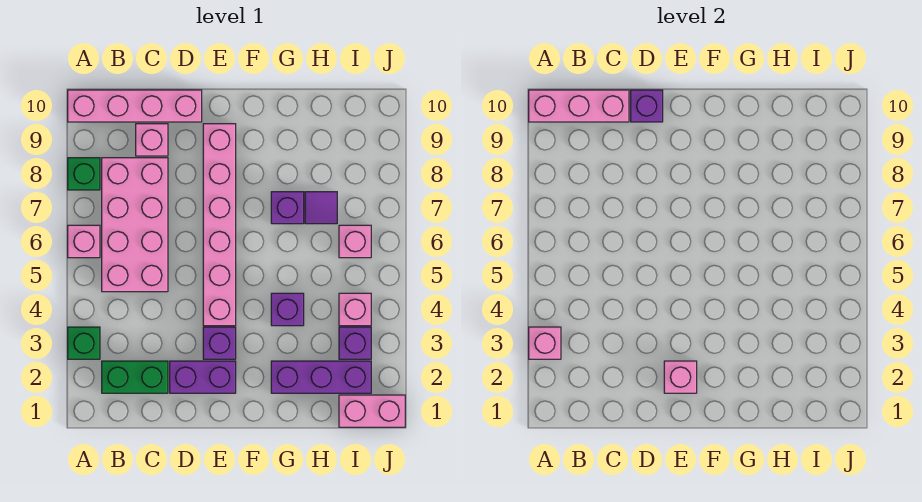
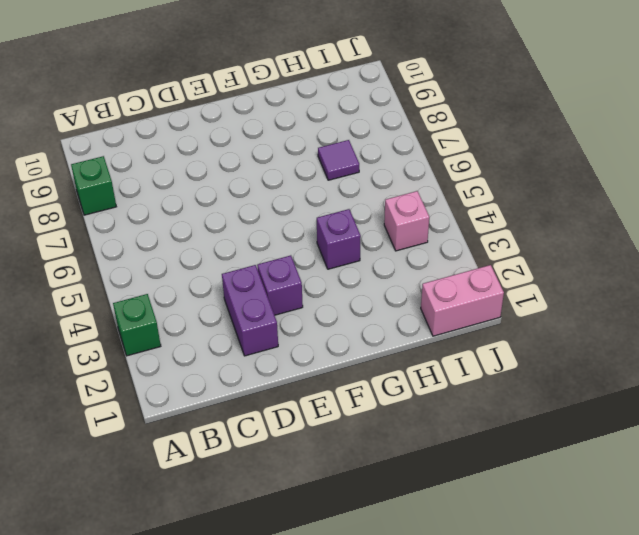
purple 1x2 brick [222,265,278,356] -> purple 1x2 brick turned to [170,361,236,393]
none -> pink 1x1 brick [68,225,100,258]
none -> pink 1x4 brick [68,90,202,122]
none -> green 1x2 brick [102,361,168,393]

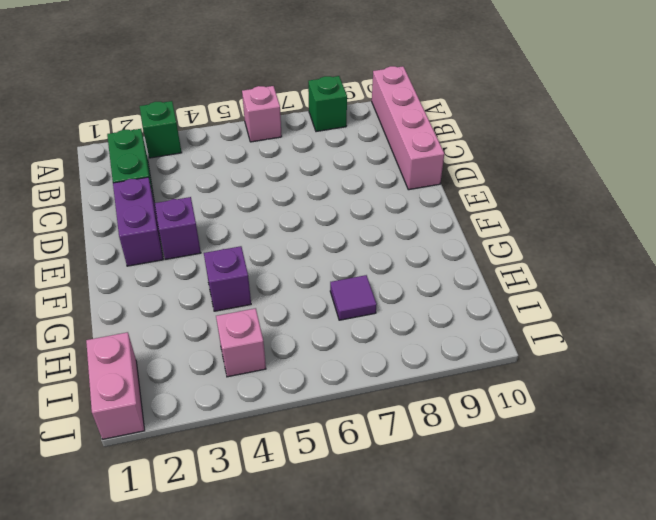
none -> pink 2x4 brick [102,158,168,292]
none -> pink 1x1 brick [136,124,168,156]
none -> pink 1x6 brick [203,124,236,326]

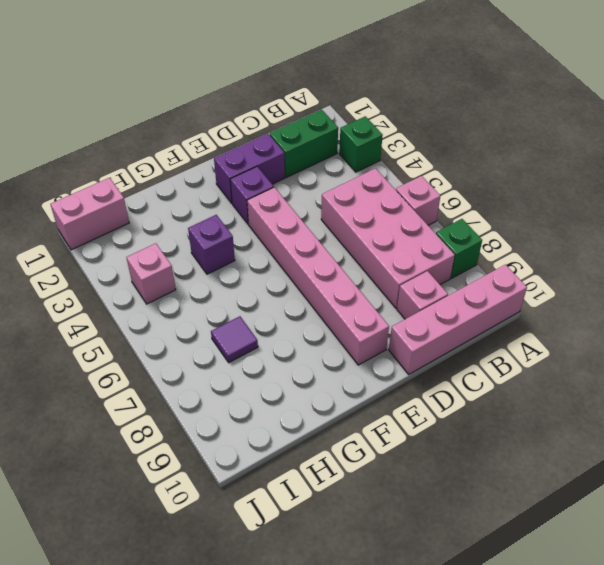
none -> purple 1x3 brick [271,361,371,393]
none -> purple 1x1 brick [271,192,304,224]
none -> purple 1x1 brick [339,327,371,359]

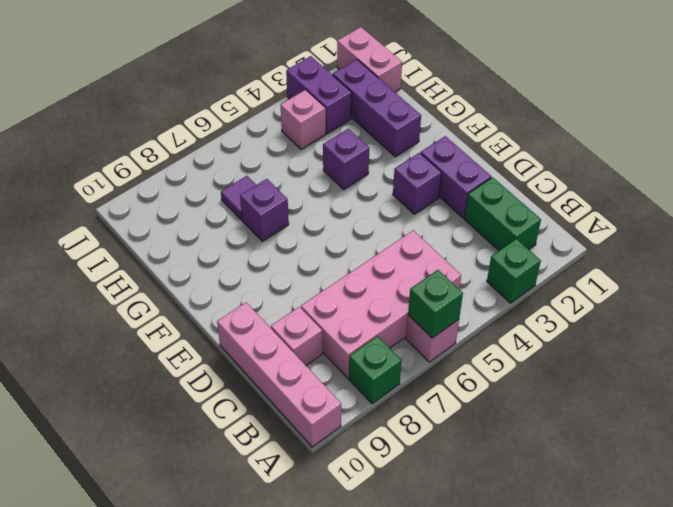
green 1x1 brick [408,270,463,338] -> none
purple 1x2 brick [286,56,352,134] -> purple 1x1 brick [339,327,371,359]
none -> pink 1x6 brick [203,124,236,326]
none -> pink 1x1 brick [339,225,371,258]
none -> pink 1x1 brick [529,327,561,359]

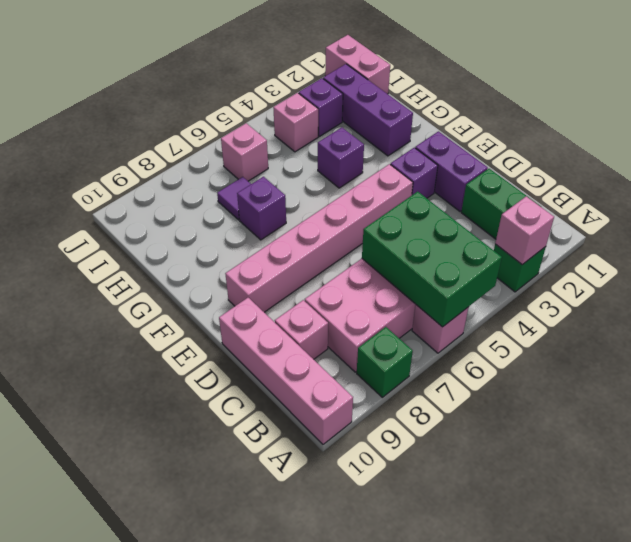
green 2x3 brick [362,192,502,327] -> none
none -> pink 1x3 brick [529,90,629,122]
none -> purple 1x1 brick [631,90,663,122]
none -> pink 1x1 brick [664,361,697,393]

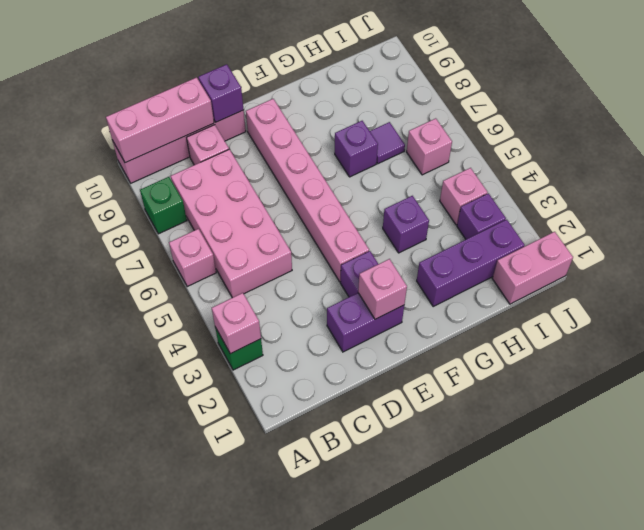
none -> green 1x2 brick [102,361,168,393]

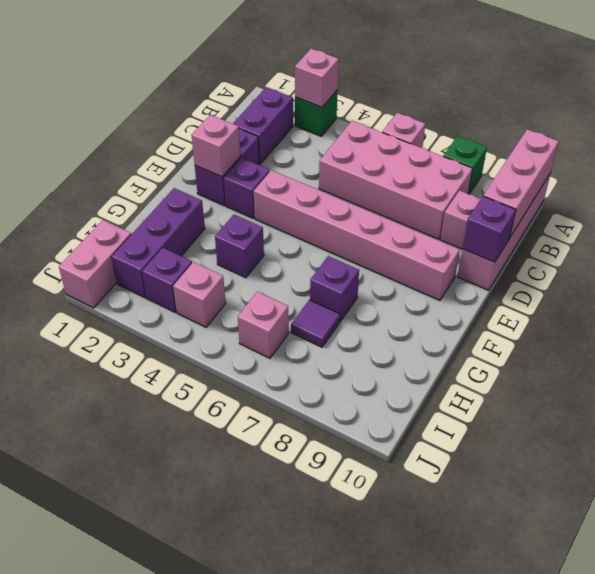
purple 1x2 brick [233,87,293,164] -> green 1x2 brick [102,361,168,393]

